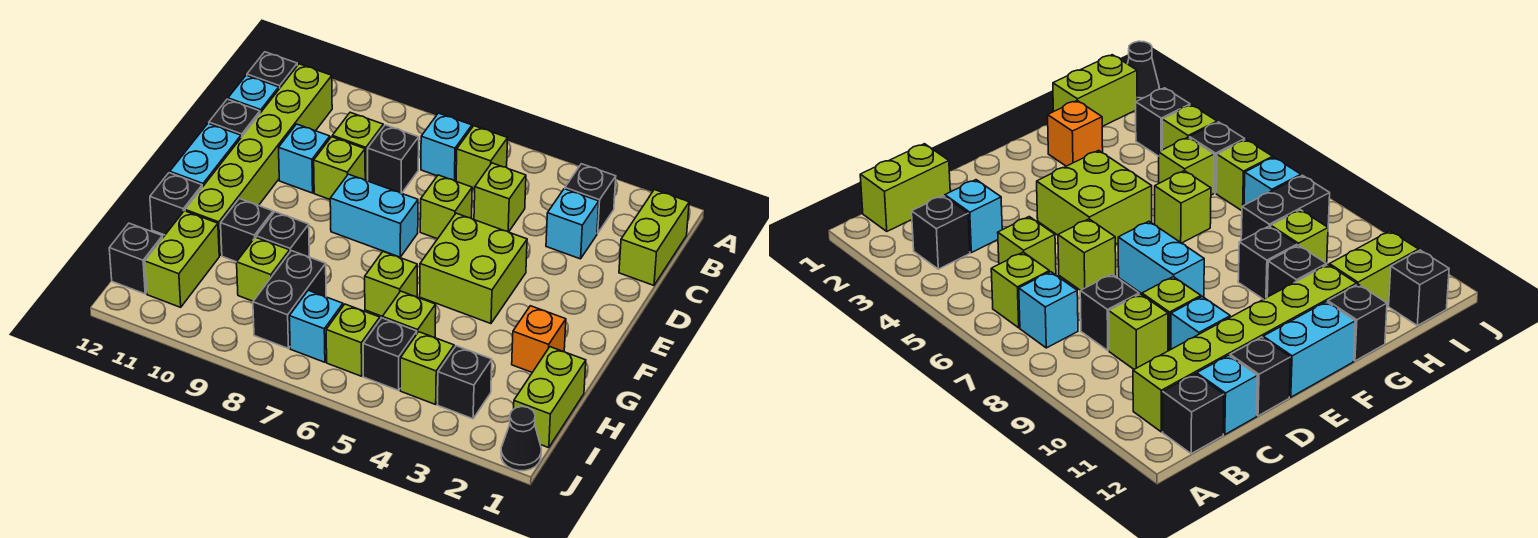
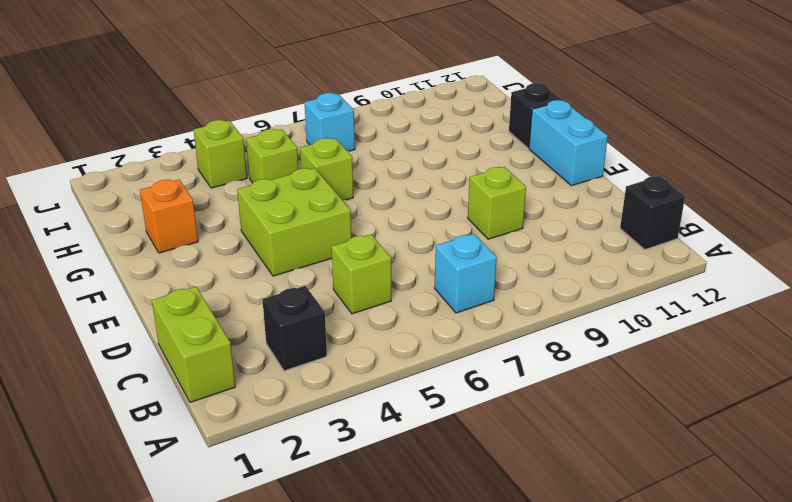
none -> lime 1x1 brick [456,126,508,189]
none -> lime 1x6 brick [185,64,332,255]
none -> cyan 1x1 brick [546,189,599,259]
none -> black 1x1 brick [368,125,419,193]

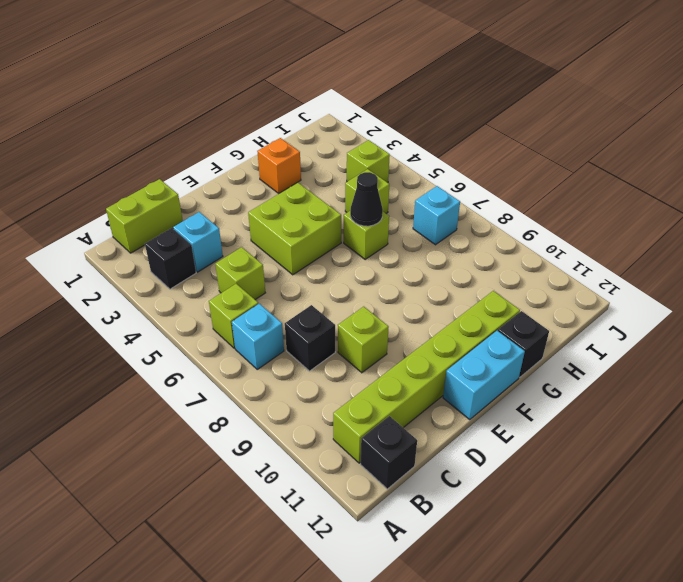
black 1x1 cone [350,172,383,226] -> black 1x1 cone moved to [501,406,541,471]
none -> lime 1x1 brick [332,112,383,181]
none -> cyan 1x1 brick [228,75,279,113]
none -> lime 1x1 brick [420,175,472,239]
none -> cyan 1x1 brick [279,124,330,193]

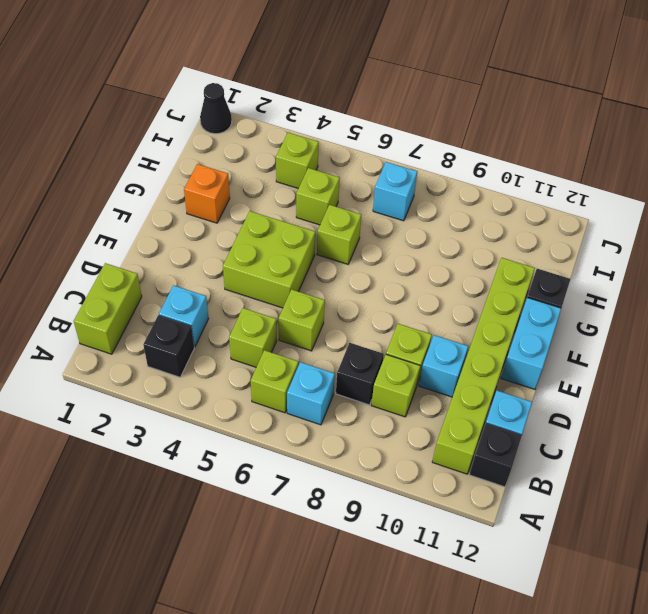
none -> black 1x1 brick [209,99,260,137]
none -> cyan 1x2 brick [330,174,418,257]
none -> black 1x1 brick [256,212,309,257]
none -> black 1x1 brick [221,199,273,262]

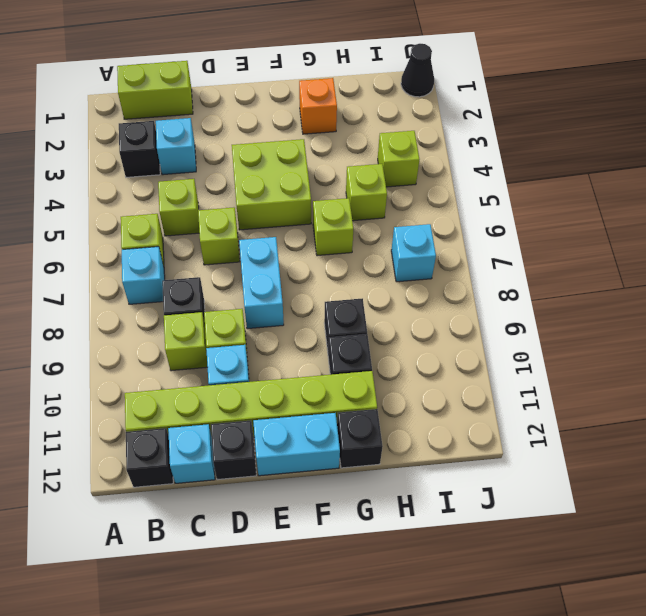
none -> lime 1x2 brick [514,347,586,448]
none -> black 1x2 brick [253,251,326,349]
none -> lime 1x1 brick [237,237,290,301]
none -> lime 1x2 brick [145,211,219,307]

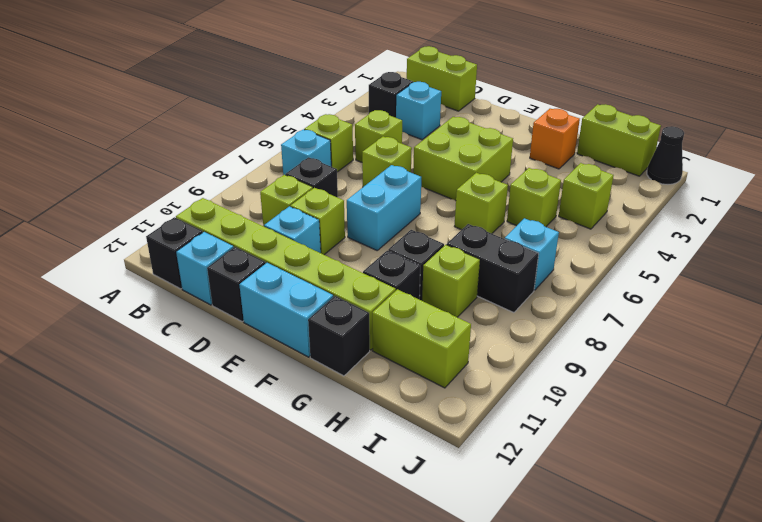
none -> black 1x1 brick [438,346,492,419]
none -> black 1x1 brick [363,318,417,390]
none -> lime 1x1 brick [326,304,380,376]
none -> black 1x1 brick [109,223,163,294]

